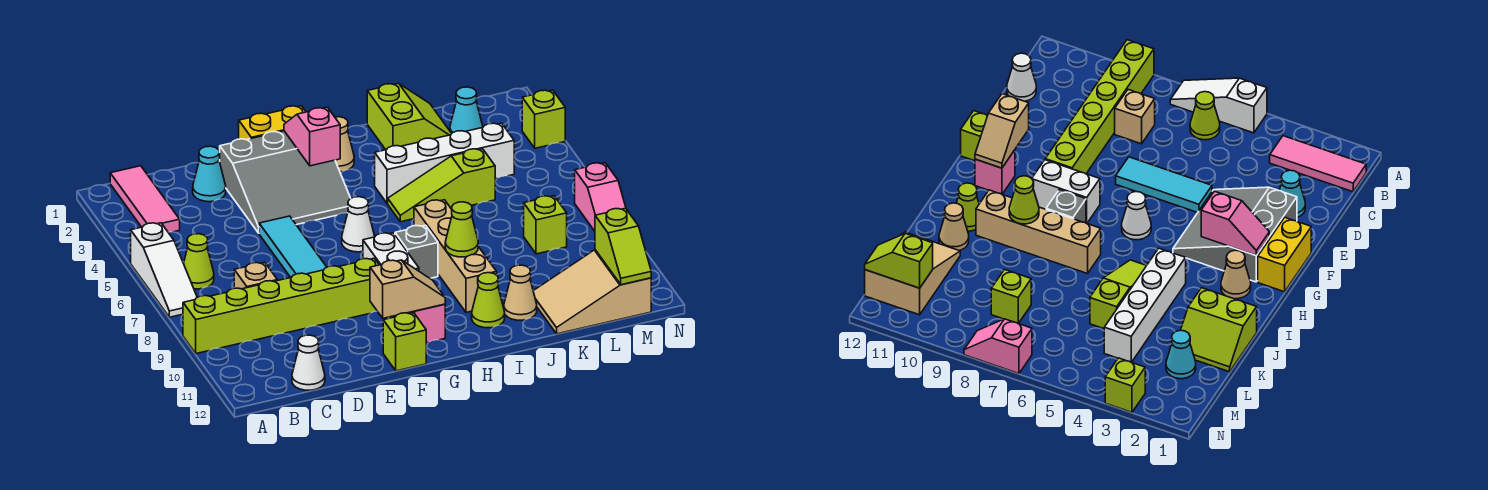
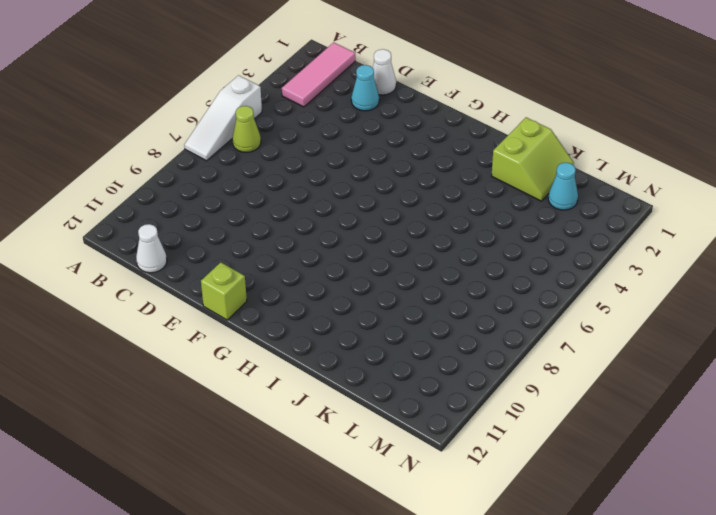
white 1x1 cone [372,49,396,95] -> white 1x1 cone moved to [342,197,375,252]
none -> lime 1x6 brick [183,258,379,354]
none -> tan 1x1 brick [234,262,277,289]
none -> grey 3x3 slope [220,131,351,233]
none -> cyan 1x3 tile [259,216,327,277]

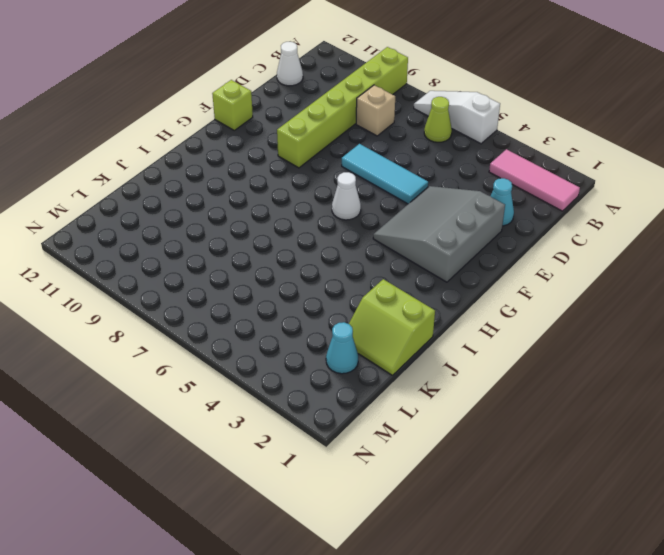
none -> yellow 1x2 brick [239,106,306,140]
none -> white 1x2 brick [363,233,419,271]
none -> pink 1x1 brick [409,304,445,343]
none -> tan 1x1 cone [335,117,354,172]

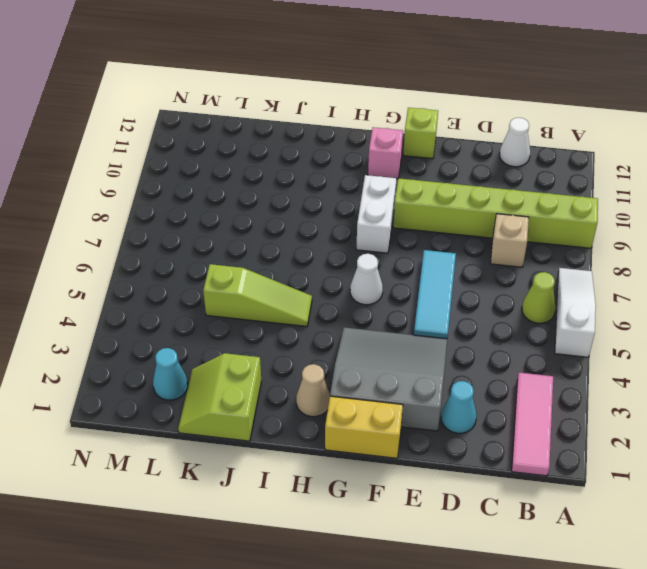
none -> grey 1x1 brick [395,225,438,278]
none -> white 1x4 brick [375,123,514,204]
none -> tan 1x4 brick [414,200,497,312]
none -> lime 1x1 cone [472,273,505,328]

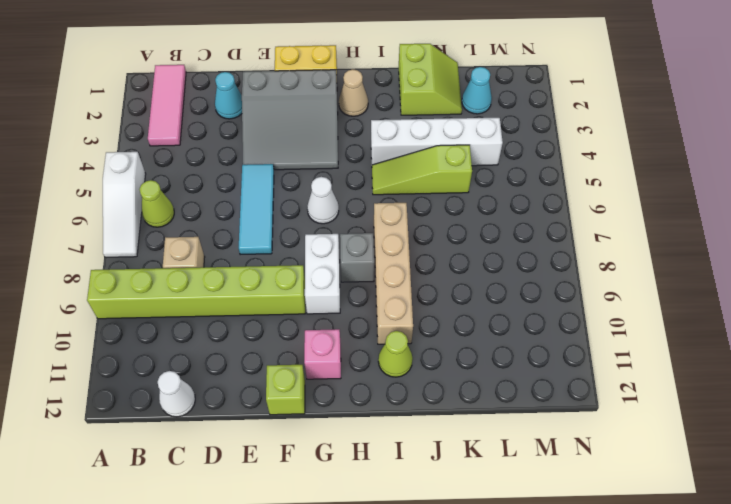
none -> tan 1x1 cone [504,265,537,320]
none -> tan 2x3 slope [533,250,651,334]
none -> lime 1x1 brick [524,196,567,254]
none -> lime 1x1 brick [522,90,565,148]

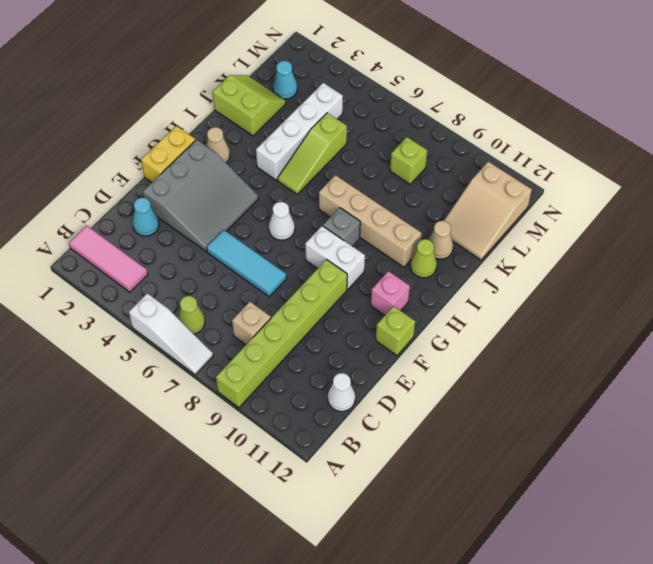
none -> lime 1x1 brick [522,90,565,148]
none -> pink 1x2 slope [575,163,626,231]
none -> tan 1x2 slope [370,260,445,318]
none -> pink 1x2 slope [284,107,340,166]

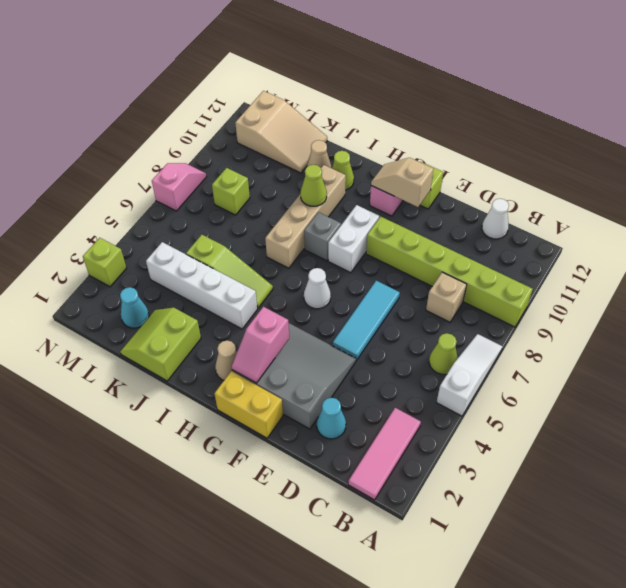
none -> lime 1x2 slope [595,208,651,285]

